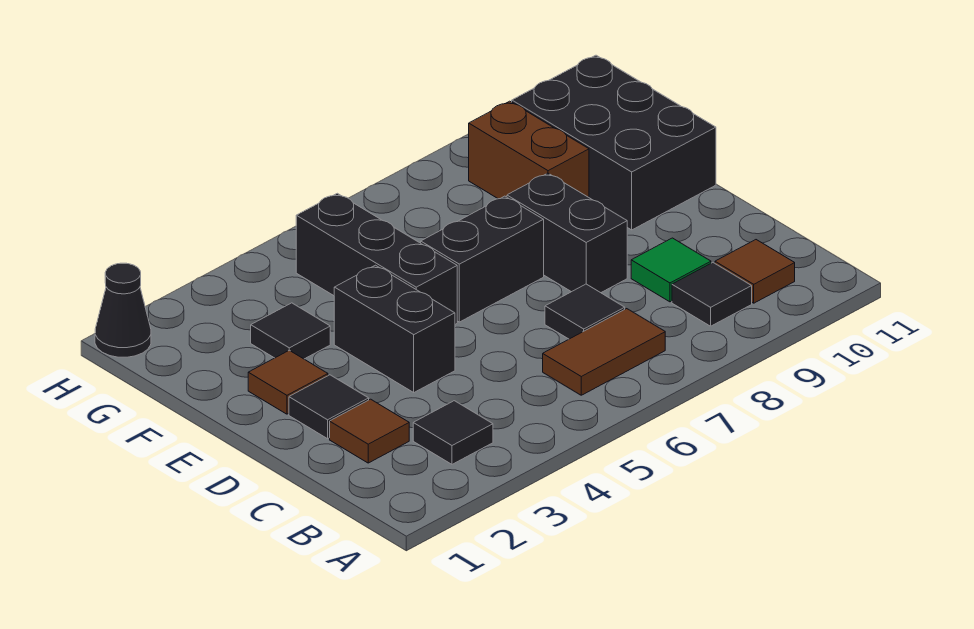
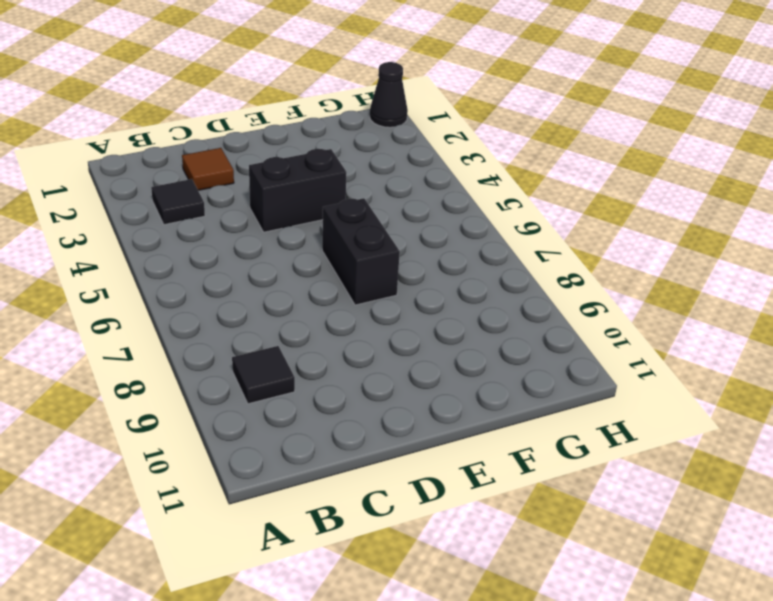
none -> brown 1x2 tile [543,309,665,395]
none -> brown 1x1 tile [715,240,795,303]
none -> black 1x1 tile [545,284,625,339]

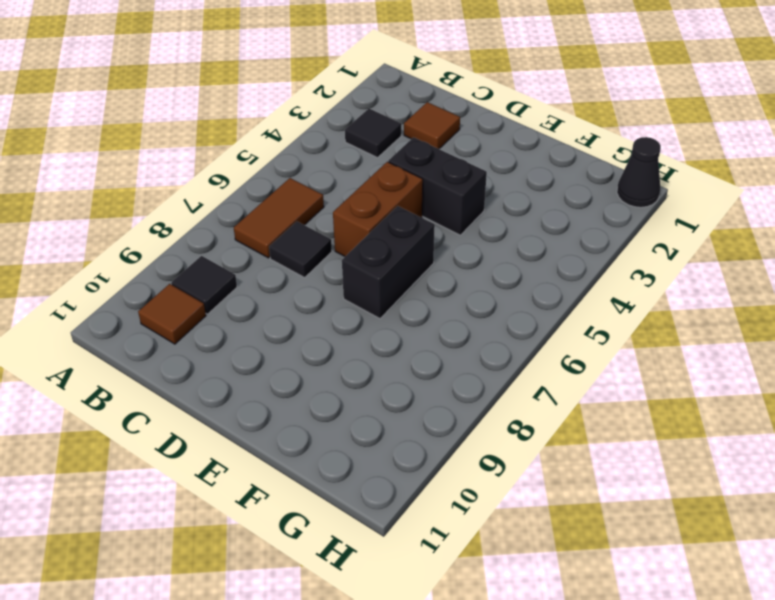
brown 1x2 brick [333,162,423,256] -> brown 1x2 brick turned to [469,101,589,199]
none -> green 1x1 tile [631,238,711,302]
none -> black 1x1 tile [289,375,369,439]
none -> black 1x2 brick [507,173,627,293]

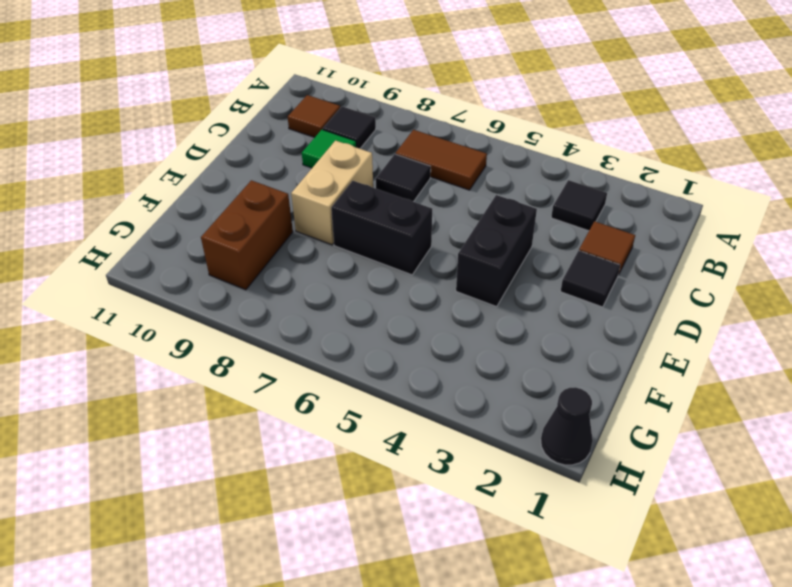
tan 1x2 brick [291,141,373,245] -> black 1x2 brick [507,173,627,293]
none -> brown 1x1 tile [248,350,328,414]
none -> black 1x3 brick [296,193,457,324]
none -> black 2x3 brick [512,55,716,230]

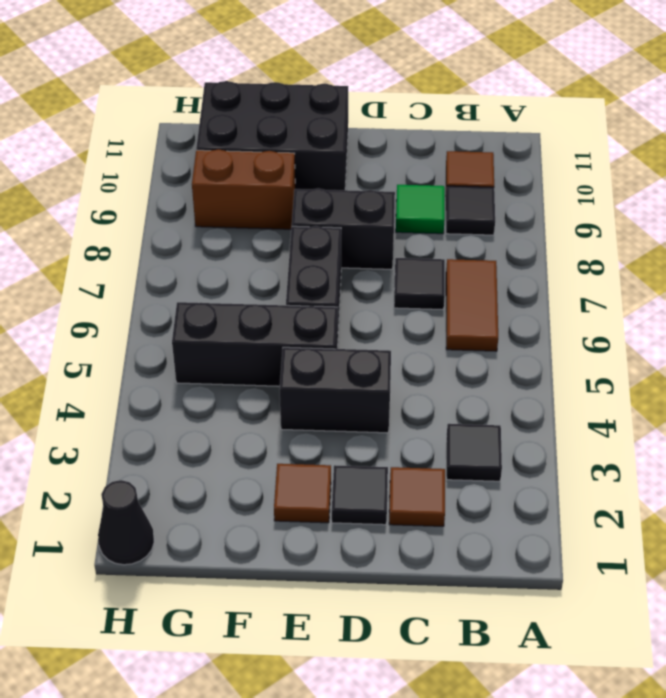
none -> black 1x1 tile [251,303,330,359]

